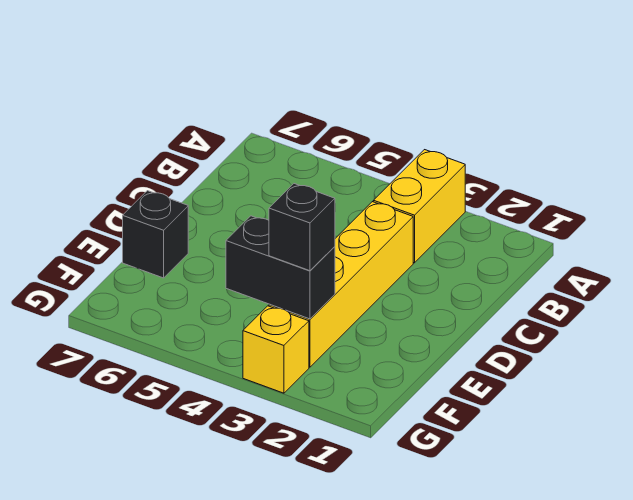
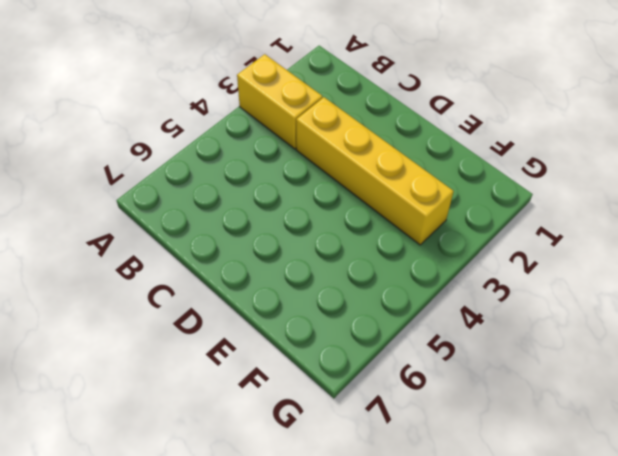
none -> black 1x1 brick [123,191,188,278]
none -> yellow 1x1 brick [243,306,309,393]

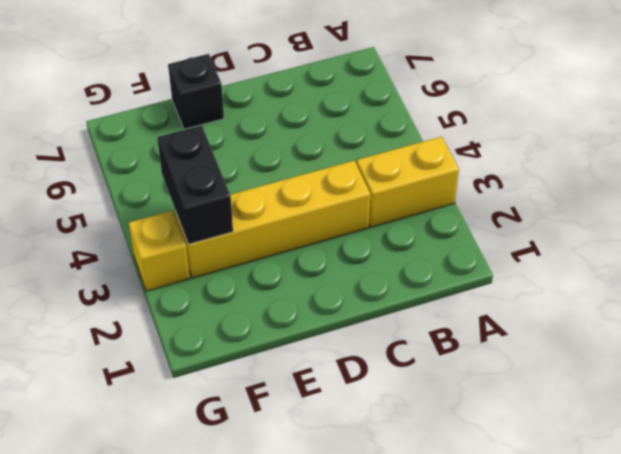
none -> black 1x1 brick [269,184,335,271]

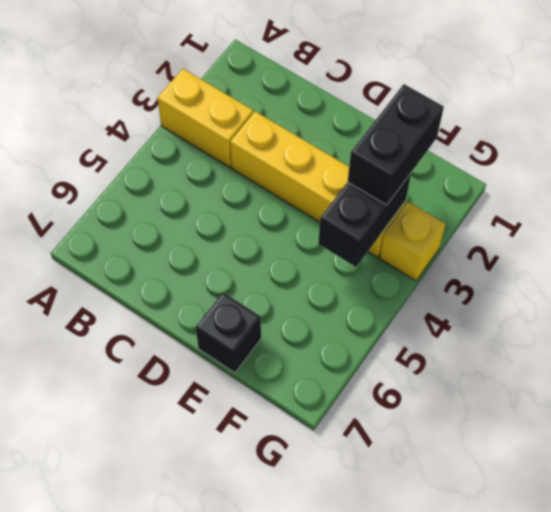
black 1x2 brick [348,84,444,205] -> black 1x1 brick [269,184,335,271]

